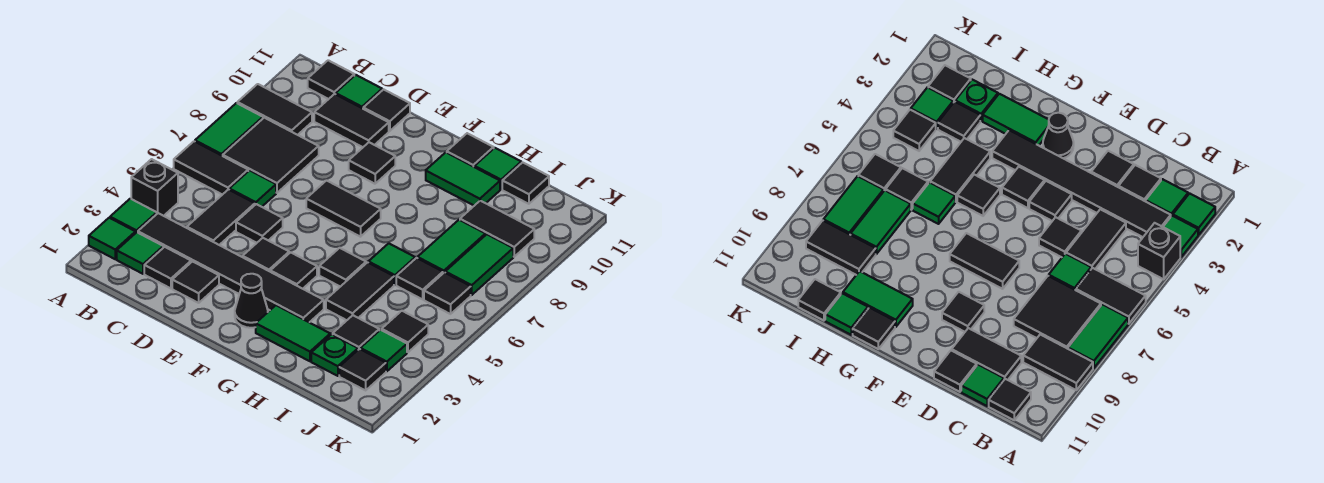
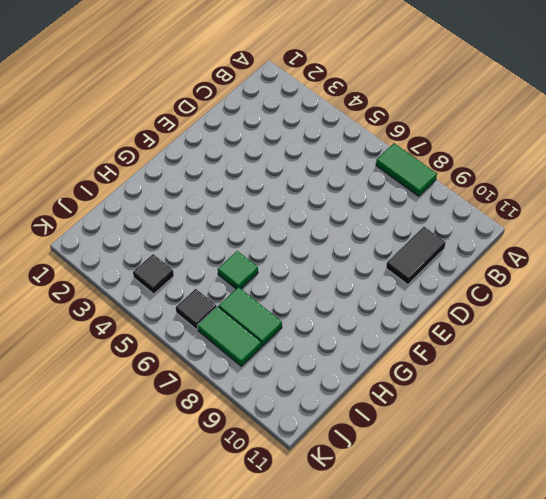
none -> green 1x1 tile [89,218,136,259]
none -> green 1x1 tile [110,199,157,232]
none -> black 1x1 brick [131,159,178,216]
none -> black 1x2 tile [174,141,248,195]

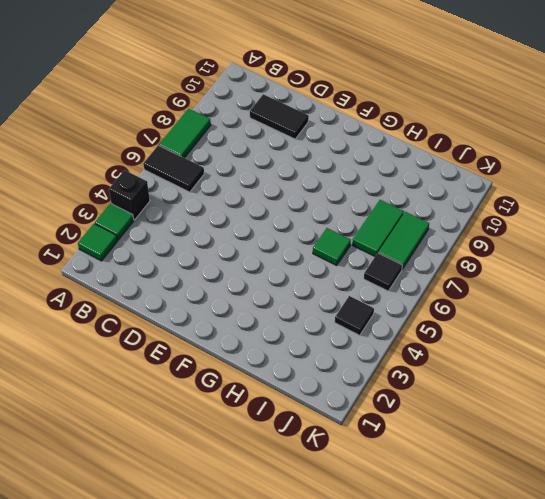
none -> black 1x2 tile [237,84,312,135]
none -> green 1x1 tile [117,232,163,274]
none -> black 1x6 tile [138,213,324,322]
none -> black 2x2 tile [223,118,319,193]

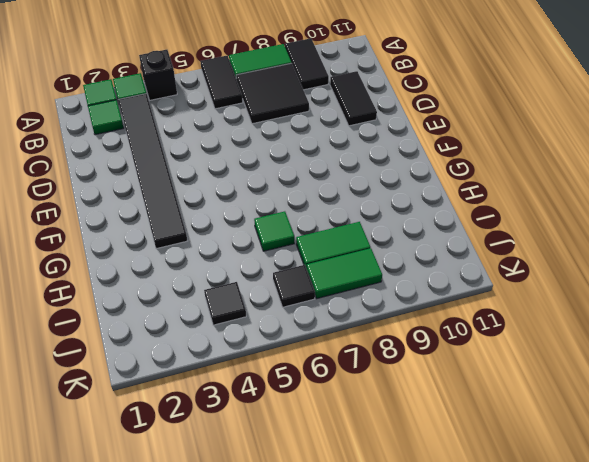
none -> black 1x1 tile [308,60,354,99]
none -> black 1x1 tile [144,247,191,288]
none -> black 1x2 tile [187,190,255,245]
none -> green 1x1 tile [229,170,276,207]

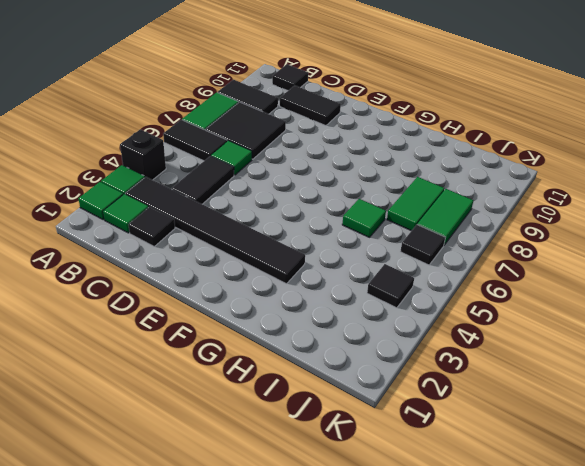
none -> green 1x1 tile [336,75,382,109]
none -> black 1x1 tile [172,261,219,303]
none -> black 1x1 tile [236,204,283,243]
none -> black 1x1 tile [363,89,410,131]

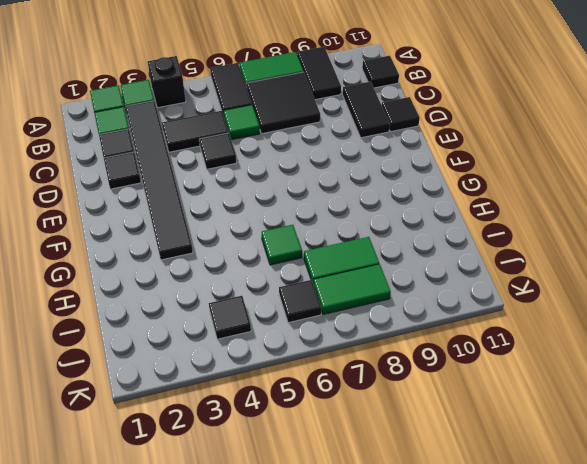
none -> green 1x1 tile [336,75,382,109]
none -> black 1x1 tile [243,238,289,271]
none -> black 1x2 tile [306,181,381,237]
none -> black 1x1 tile [349,142,395,184]

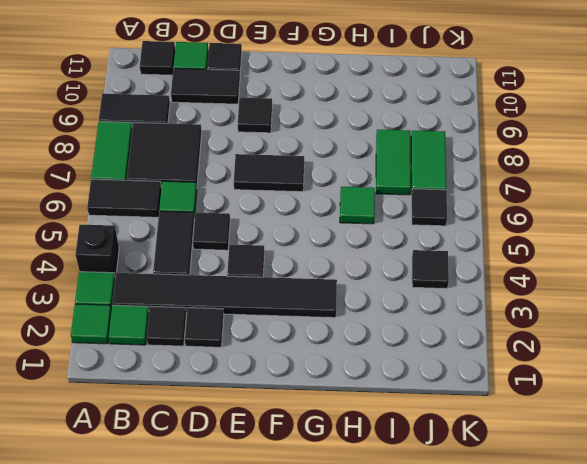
none -> black 1x1 cone [235,274,268,328]
none -> black 1x1 tile [270,252,317,289]
none -> green 1x2 tile [256,305,330,361]
none -> black 1x1 tile [319,248,366,287]

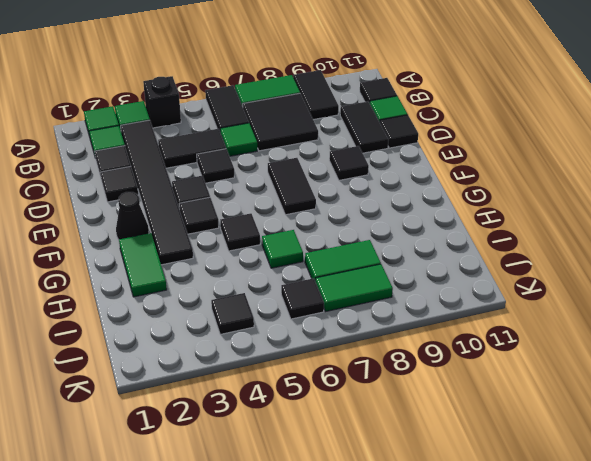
none -> green 1x2 tile [426,152,500,206]
none -> black 1x1 tile [447,133,494,167]
none -> black 1x2 tile [326,263,394,320]
none -> green 1x1 tile [475,148,521,189]

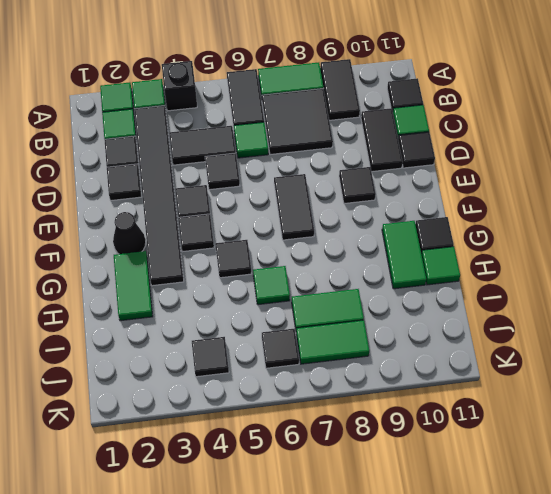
none -> black 1x2 tile [326,263,394,320]
none -> green 1x1 plate [311,334,358,376]
none -> black 1x1 tile [333,315,379,350]
none -> black 1x1 tile [396,258,443,299]

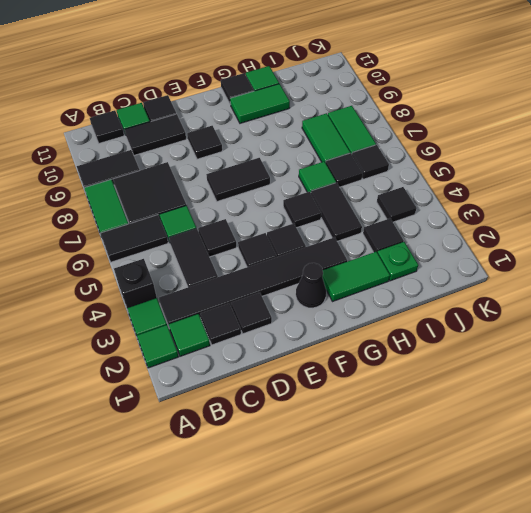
none -> black 1x2 tile [460,201,534,257]
none -> black 1x1 tile [502,162,549,204]
none -> black 1x1 tile [339,349,386,390]
none -> green 1x1 tile [360,330,407,371]

